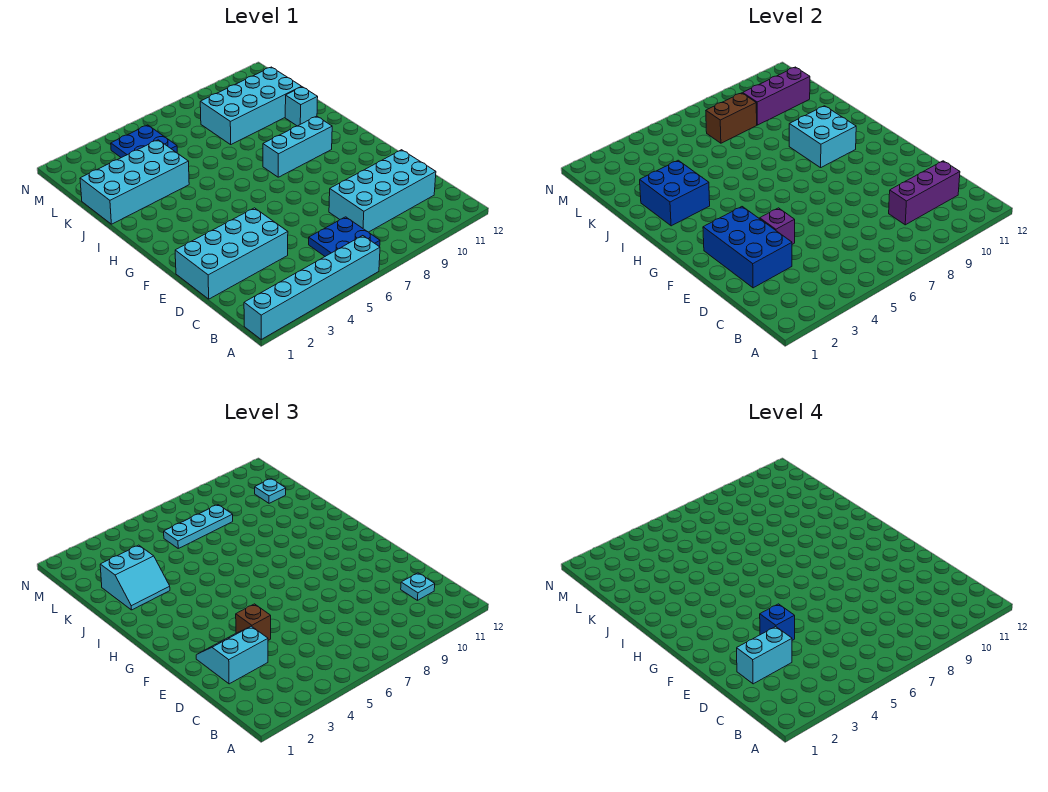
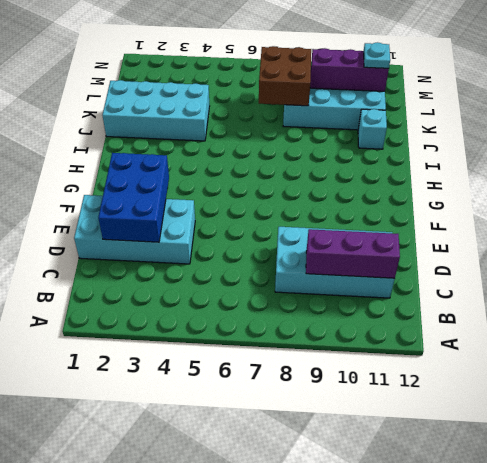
brown 2x2 brick [259,46,311,106] -> brown 1x2 brick [706,93,757,143]
none -> cyan 1x6 brick [244,236,380,339]
none -> blue 2x2 plate [309,217,380,256]
none -> cyan 1x3 brick [263,116,332,177]

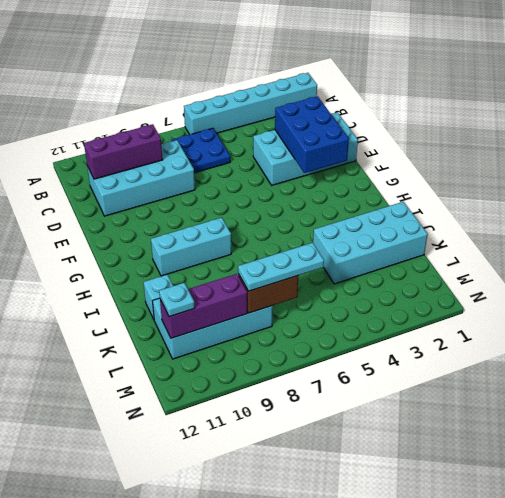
none -> blue 2x2 plate [111,125,177,158]
none -> purple 1x1 brick [760,208,795,244]
none -> cyan 2x2 brick [789,106,856,168]

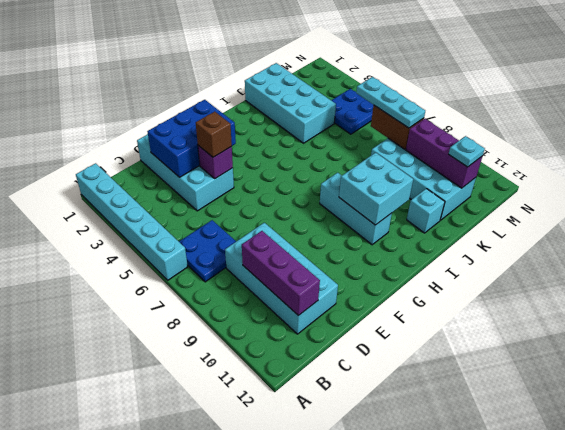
none -> blue 2x2 brick [640,160,710,226]
none -> cyan 1x1 plate [401,573,435,600]
none -> cyan 2x2 slope [196,626,268,684]

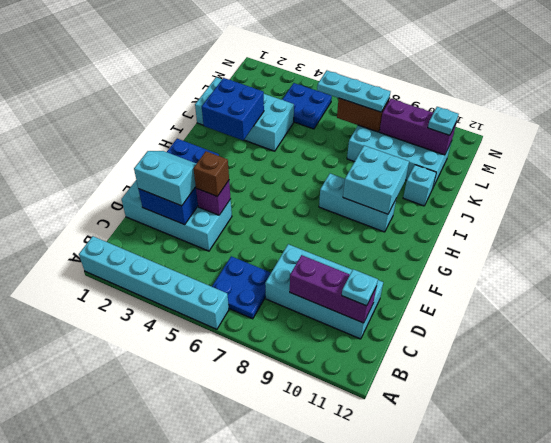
none -> cyan 2x2 slope [100,545,170,610]
none -> cyan 1x2 brick [737,627,792,684]
none -> blue 1x1 brick [760,604,795,640]

